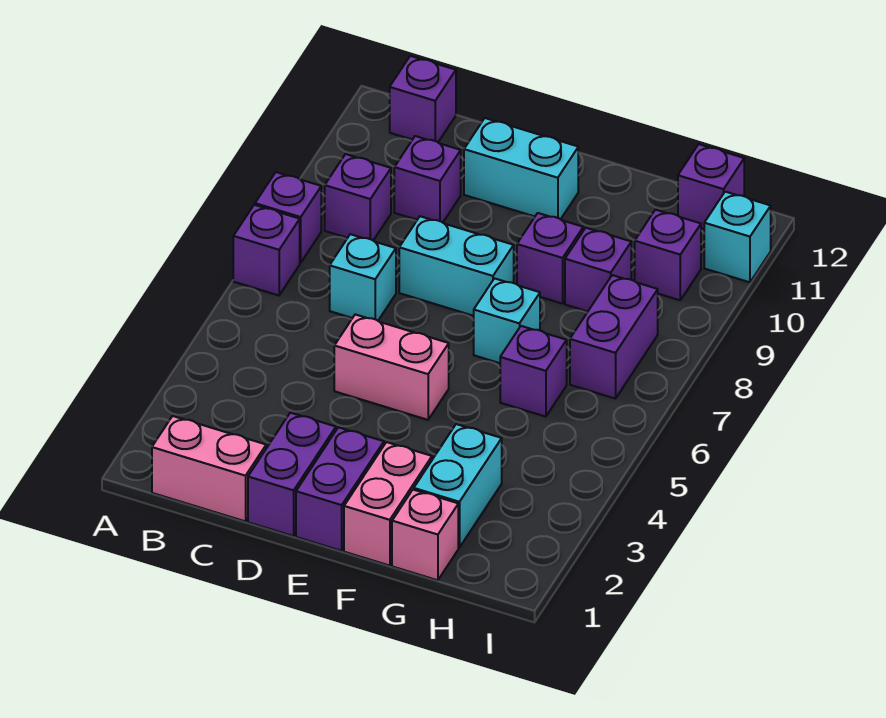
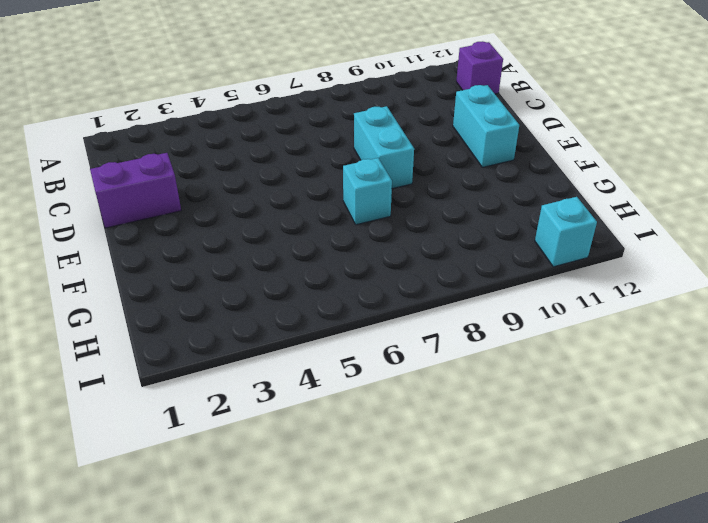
none -> purple 1x1 brick [233,205,300,295]
none -> purple 1x1 brick [255,172,321,263]
none -> pink 1x2 brick [152,416,266,521]

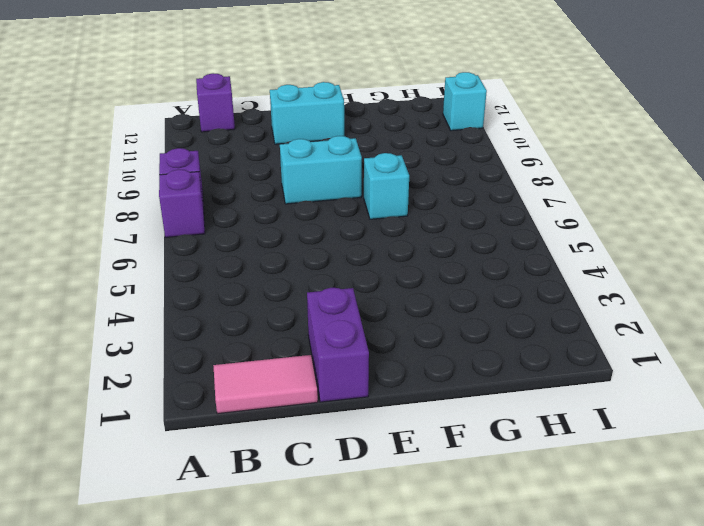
pink 1x2 tile [213,355,318,414] -> pink 1x2 brick [152,416,266,521]
none -> purple 1x1 brick [325,154,391,240]
none -> cyan 1x1 brick [330,234,396,321]
none -> purple 1x1 brick [394,136,461,222]

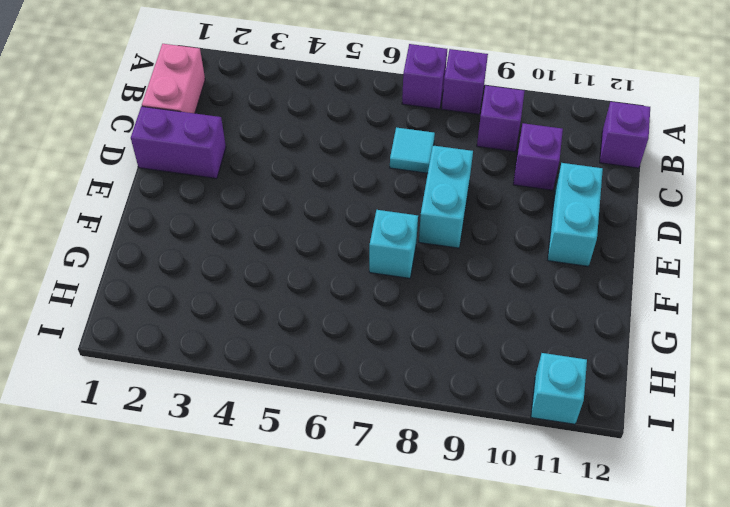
cyan 1x1 tile [390,127,435,173] -> cyan 1x1 brick [330,234,396,321]
none -> pink 1x2 brick [334,314,449,420]
none -> purple 1x2 brick [296,427,384,551]
none -> pink 1x2 brick [344,442,432,566]

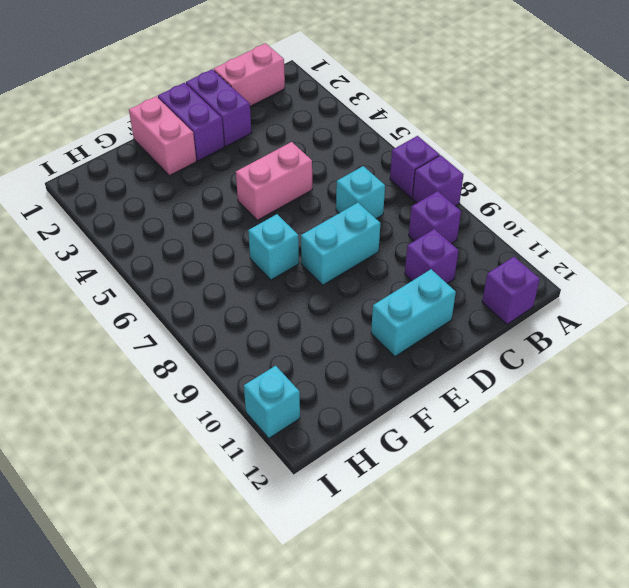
none -> purple 1x1 brick [517,213,583,304]
none -> pink 1x1 brick [392,490,458,580]
none -> cyan 1x2 brick [414,424,502,548]

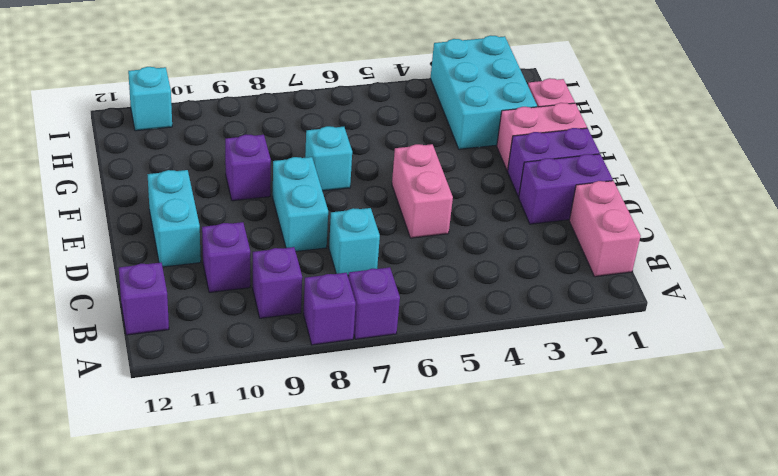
cyan 2x3 brick [430,35,537,149] -> cyan 1x2 brick [414,424,502,548]
none -> purple 1x1 brick [500,326,567,417]
none -> purple 1x1 brick [565,228,631,311]
none -> purple 1x2 brick [570,275,658,399]

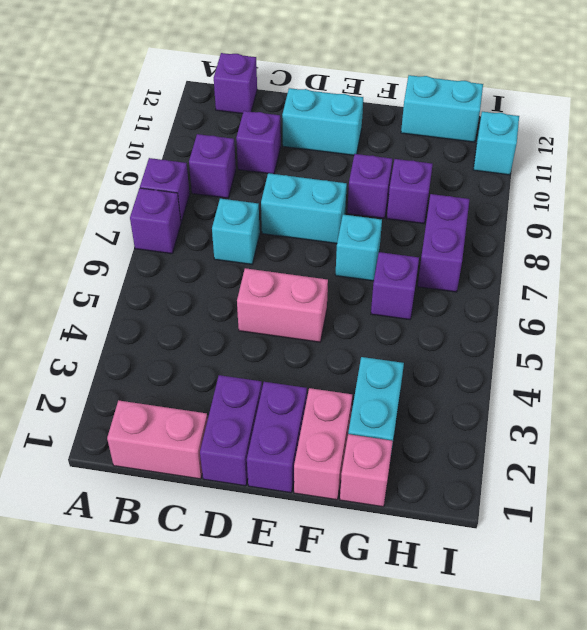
cyan 1x2 brick [401,75,483,142] -> purple 1x1 brick [678,144,744,229]
none -> purple 1x1 brick [635,210,701,300]

